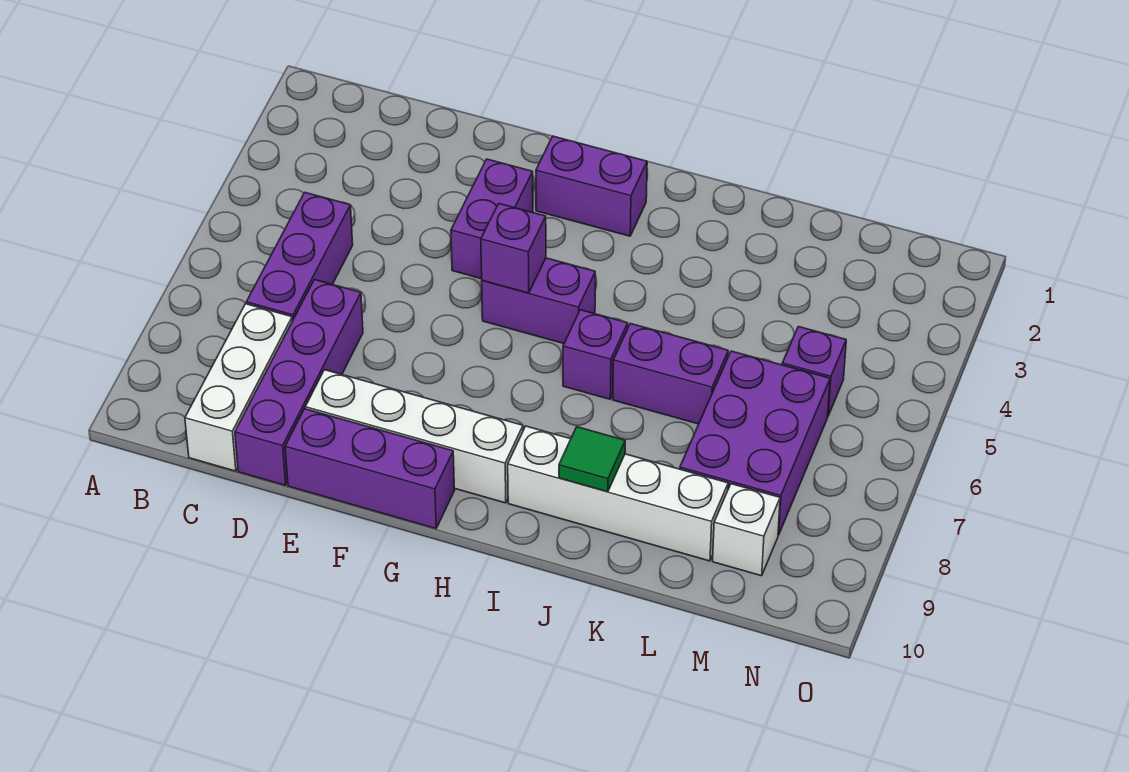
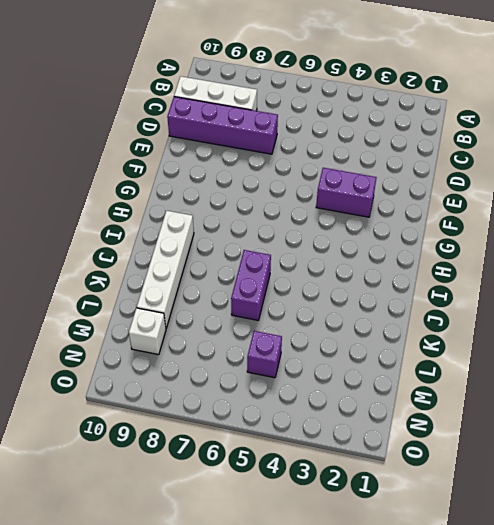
none -> purple 1x3 brick [246,193,353,321]
none -> white 1x4 brick [305,370,523,503]
none -> purple 1x3 brick [285,409,455,529]

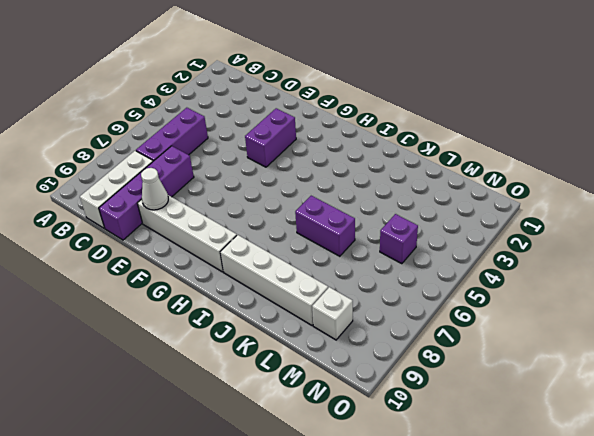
white 1x1 cone [141,168,168,210] -> none
none -> purple 1x3 brick [285,409,455,529]
none -> purple 1x2 brick [536,136,647,236]
none -> purple 1x2 brick [482,258,595,344]

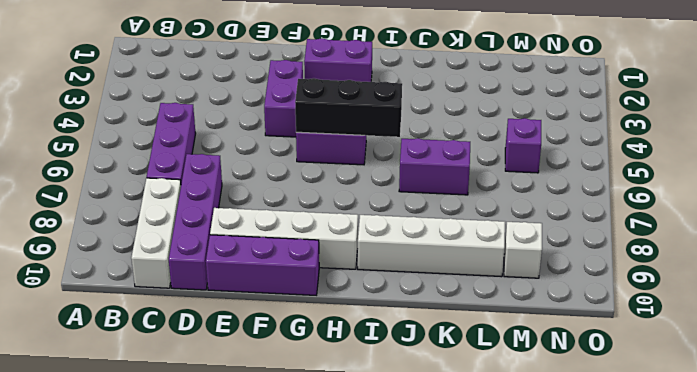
black 1x3 brick [295,78,402,137] -> purple 1x1 brick [481,204,546,293]
none -> purple 1x1 brick [563,310,628,399]
none -> purple 2x3 brick [680,351,830,535]
none -> green 1x1 tile [559,427,625,492]

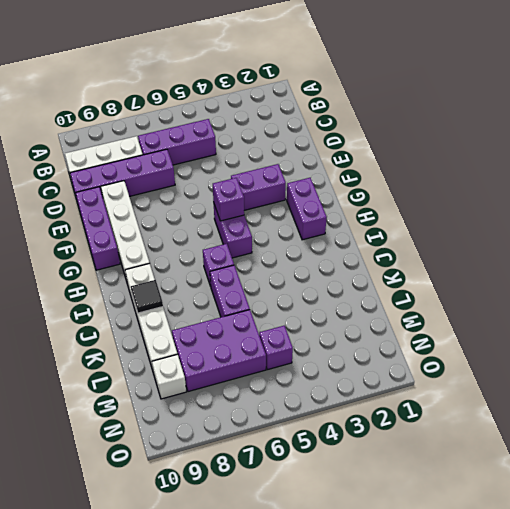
black 1x1 tile [131,280,163,313] -> green 1x1 tile [559,427,625,492]

